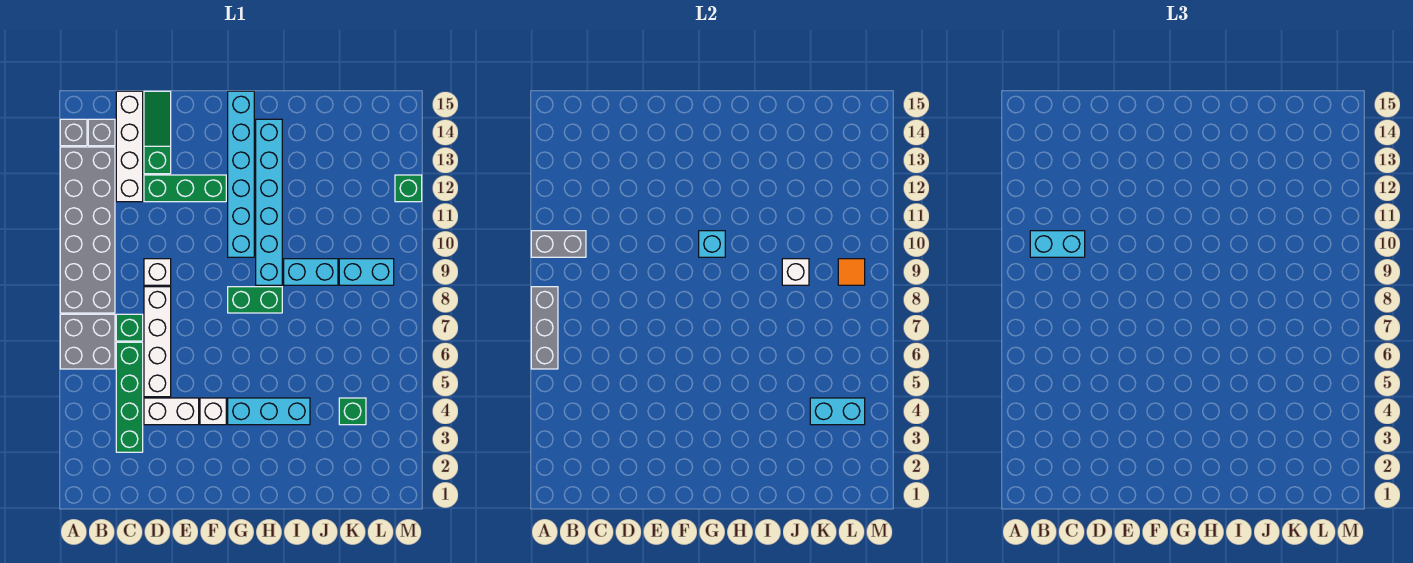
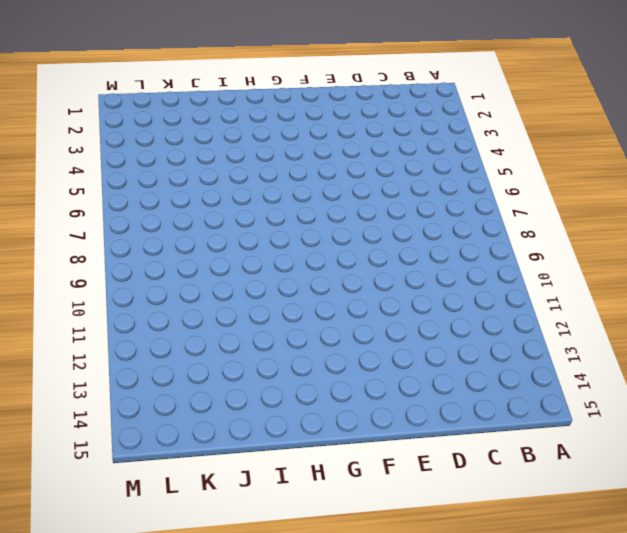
none -> grey 2x2 brick [60,314,115,369]
none -> grey 2x6 brick [60,147,115,313]
none -> grey 1x1 brick [60,119,87,146]

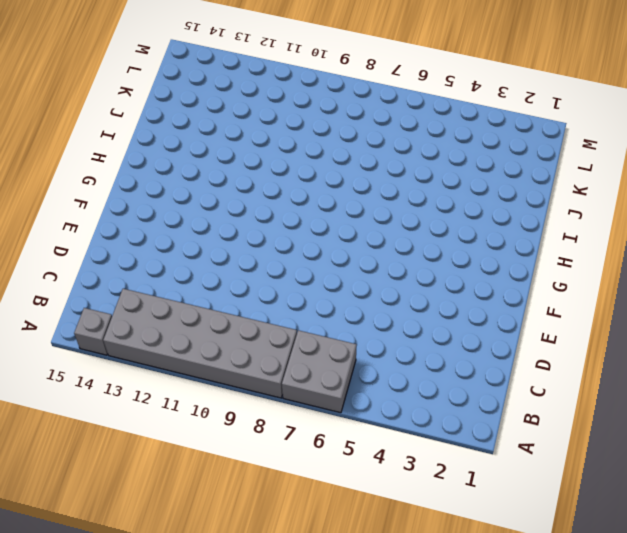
none -> grey 1x1 brick [88,119,115,146]
none -> green 1x4 brick [116,342,143,452]
none -> green 1x1 brick [116,314,143,341]

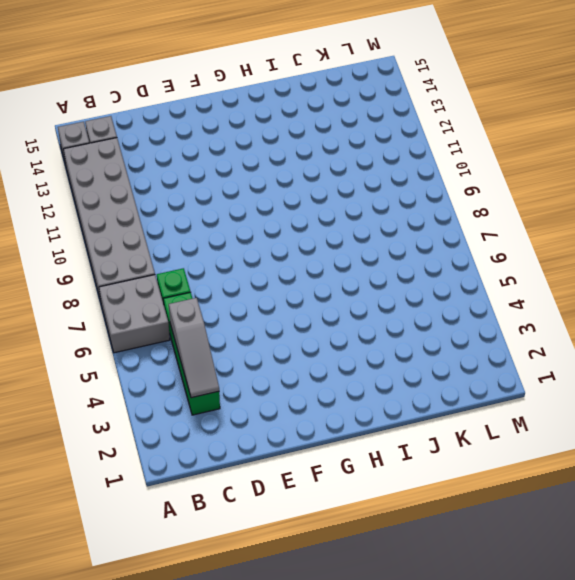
grey 1x3 slope [169,298,219,398] -> none
none -> white 1x4 brick [116,91,143,202]
none -> white 1x2 brick [144,398,199,425]
none -> white 1x4 brick [144,287,171,397]

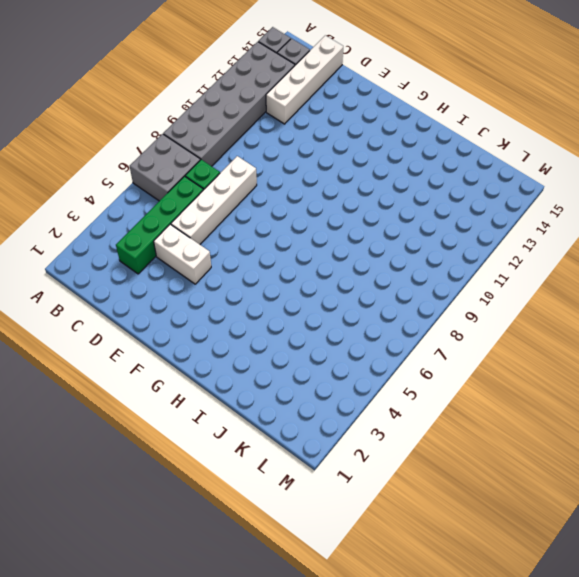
none -> white 1x1 brick [144,259,171,285]
none -> green 1x3 brick [144,175,226,202]
none -> green 1x3 slope [144,91,171,174]

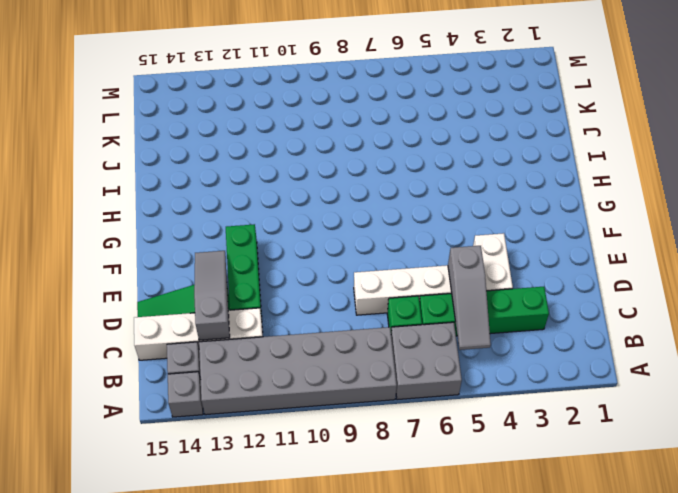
grey 1x3 slope [448,246,491,350] -> none
grey 1x3 slope [194,251,230,340] -> none
none -> white 1x1 brick [144,259,171,285]
none -> white 1x1 brick [200,398,226,425]
none -> cyan 1x3 brick [228,398,310,425]

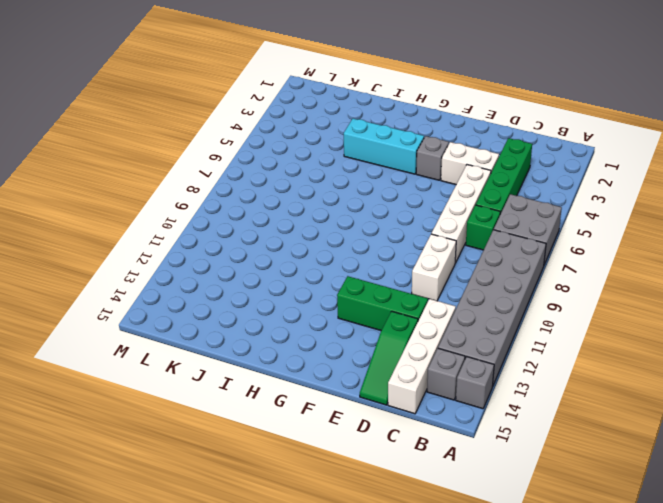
white 1x2 brick [412,234,456,301] -> white 1x1 brick [144,259,171,285]
grey 1x1 brick [416,136,449,180] -> white 1x1 brick [200,398,226,425]
none -> green 1x2 brick [228,287,282,313]
none -> cyan 1x6 brick [228,91,254,257]
none -> cyan 1x6 brick [256,119,282,285]

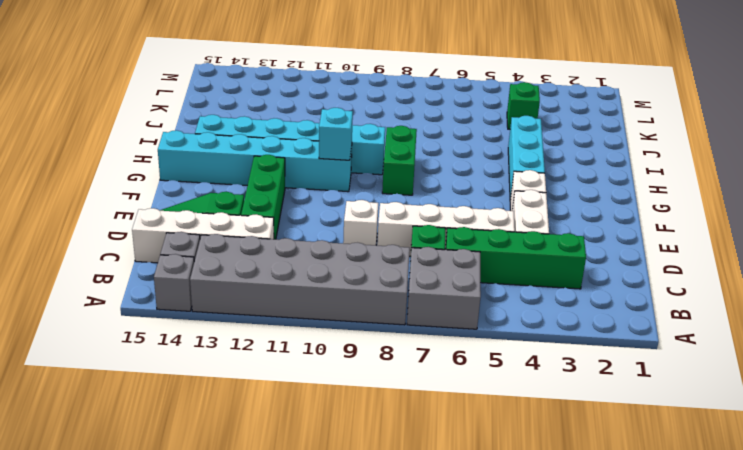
none -> cyan 1x2 brick [284,259,338,285]
none -> cyan 1x2 brick [339,259,394,285]
none -> green 1x1 brick [395,175,422,202]

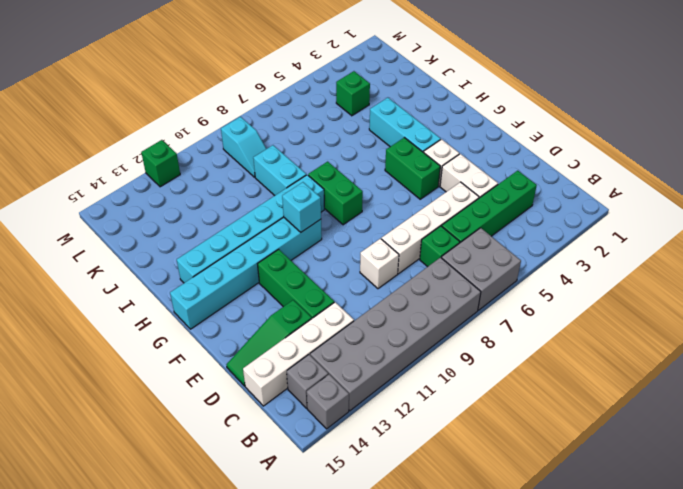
green 1x2 brick [385,138,440,199] -> none
cyan 1x2 slope [221,117,266,177] -> cyan 1x2 brick [339,259,394,285]
none -> grey 1x3 brick [531,287,558,369]
none -> grey 1x2 brick [531,231,586,257]
none -> white 1x1 brick [782,259,809,285]

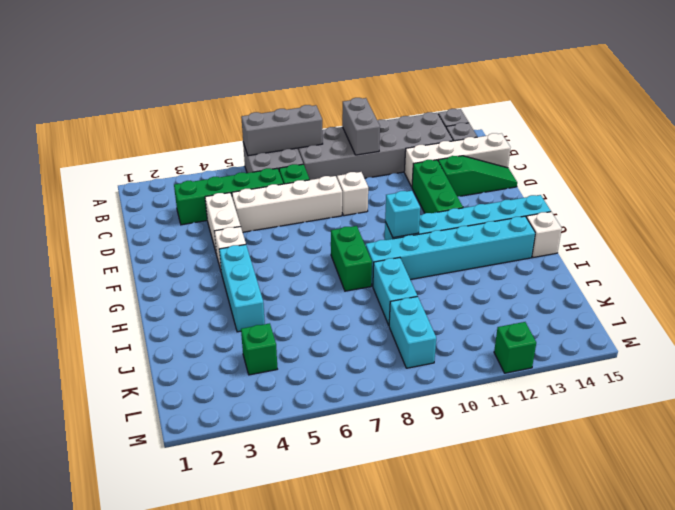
white 1x1 brick [526,212,562,258] -> white 1x1 brick moved to [782,259,809,285]
none -> cyan 1x2 brick [810,398,865,425]
none -> orange 1x1 tile [838,259,865,285]
none -> cyan 1x2 brick [1030,231,1085,257]

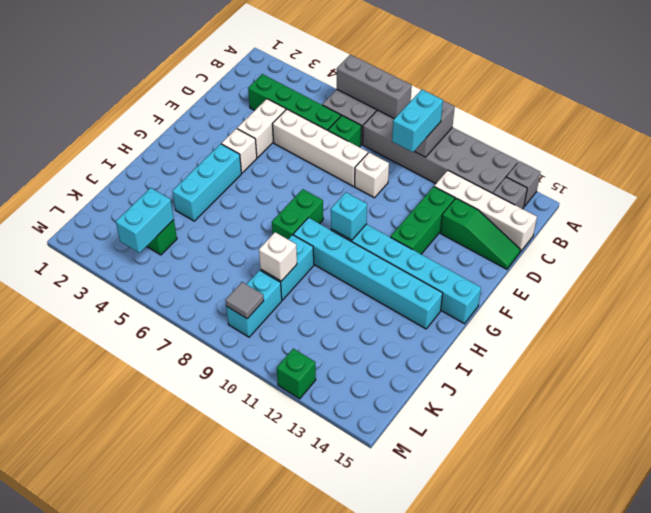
grey 1x1 tile [226,282,264,319] -> orange 1x1 tile [838,259,865,285]

